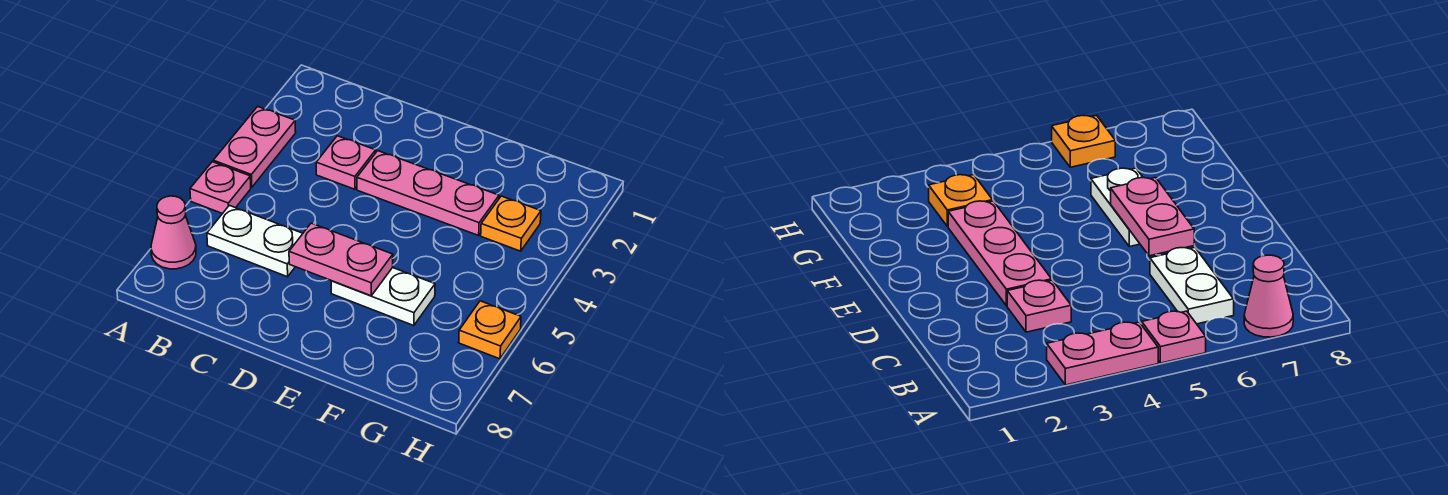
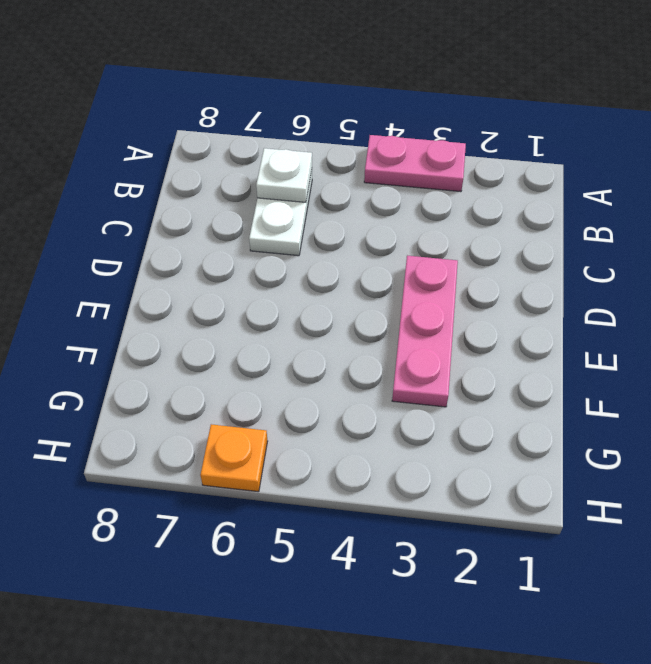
white 1x1 plate [256,148,312,202] -> none
none -> pink 1x1 plate [190,162,251,214]
none -> pink 1x1 cone [151,196,196,269]

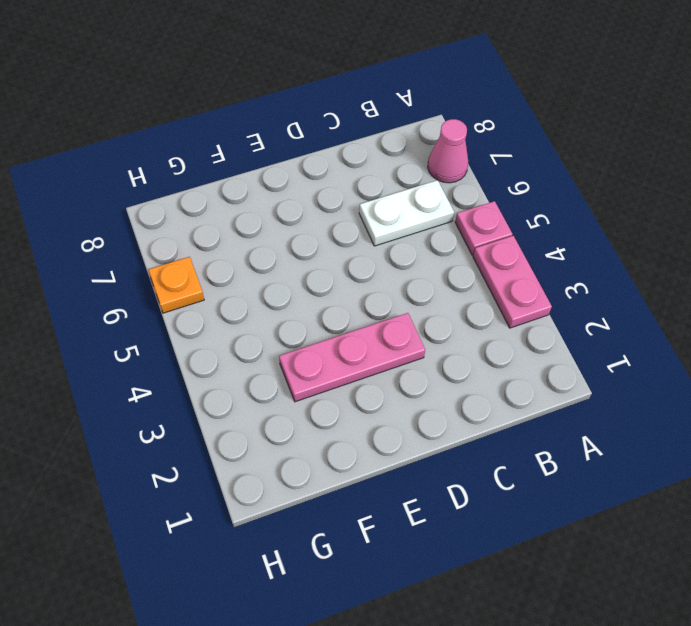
none -> pink 1x1 plate [316,136,376,189]
none -> white 1x2 plate [331,268,435,326]

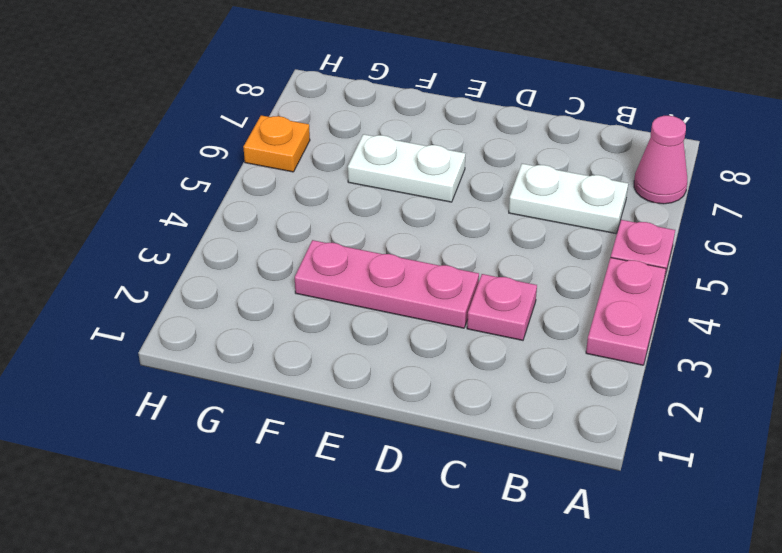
none -> orange 1x1 plate [481,196,541,251]
none -> pink 1x2 plate [289,223,393,296]

